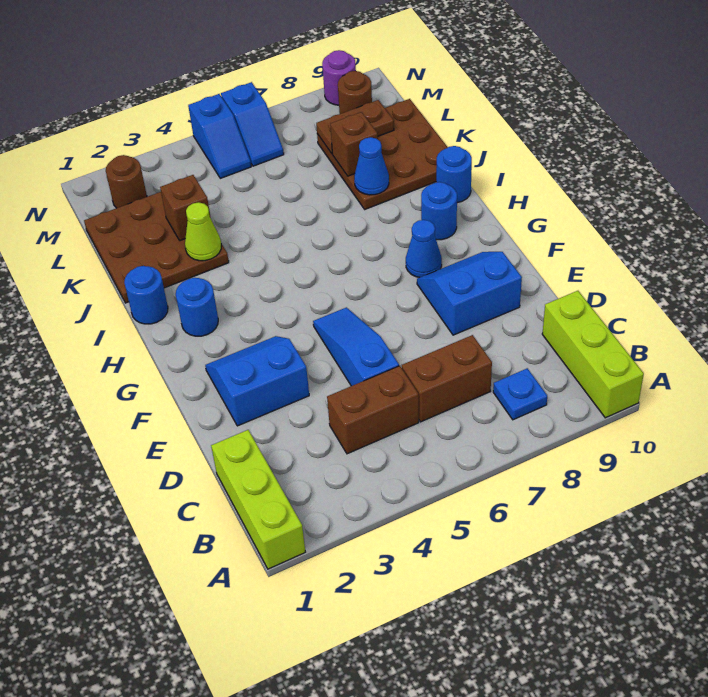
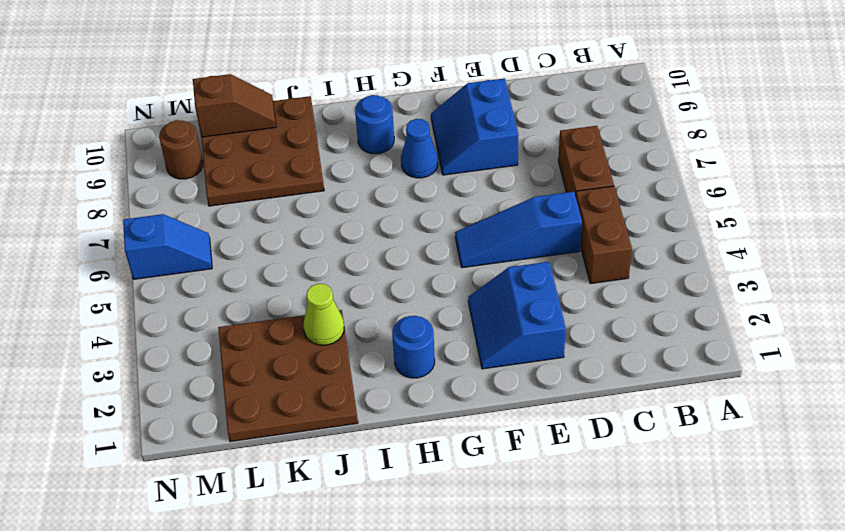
brown 1x2 slope [193,74,276,137] -> none
none -> lime 1x3 brick [211,430,305,569]
none -> lime 1x3 brick [542,291,644,418]
none -> blue 1x1 plate [493,368,547,420]

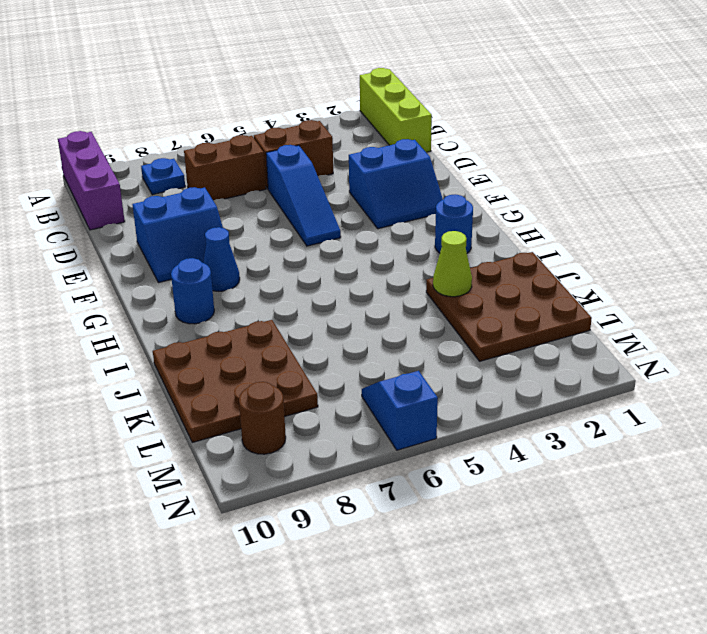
purple 1x3 brick [58,131,125,230] -> lime 1x3 brick [542,291,644,418]
none -> blue 1x1 round brick [124,266,168,324]
none -> blue 1x1 round brick [436,146,472,203]
none -> brown 1x1 round brick [106,155,147,208]

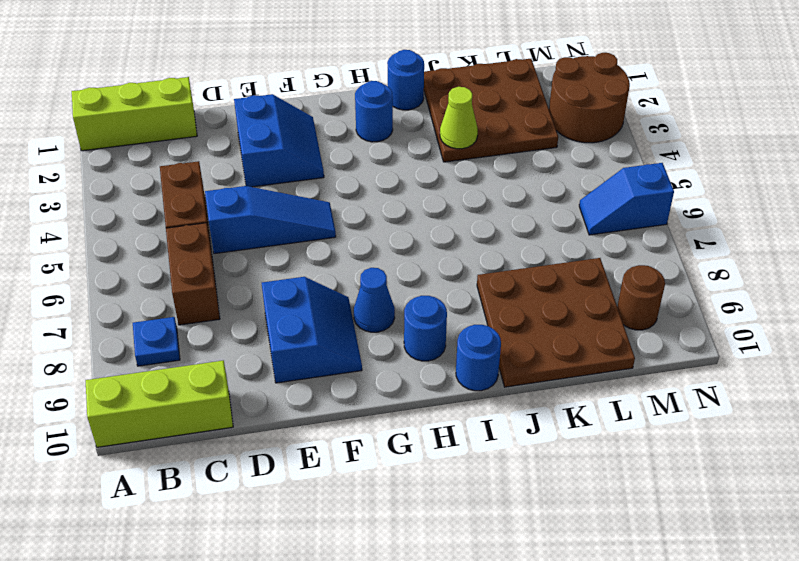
brown 2x2 round brick [549,53,630,143] -> brown 1x1 round brick [106,155,147,208]
none -> blue 1x2 slope [188,94,251,178]
none -> purple 1x1 round brick [322,50,356,105]
none -> blue 1x1 cone [354,137,389,195]

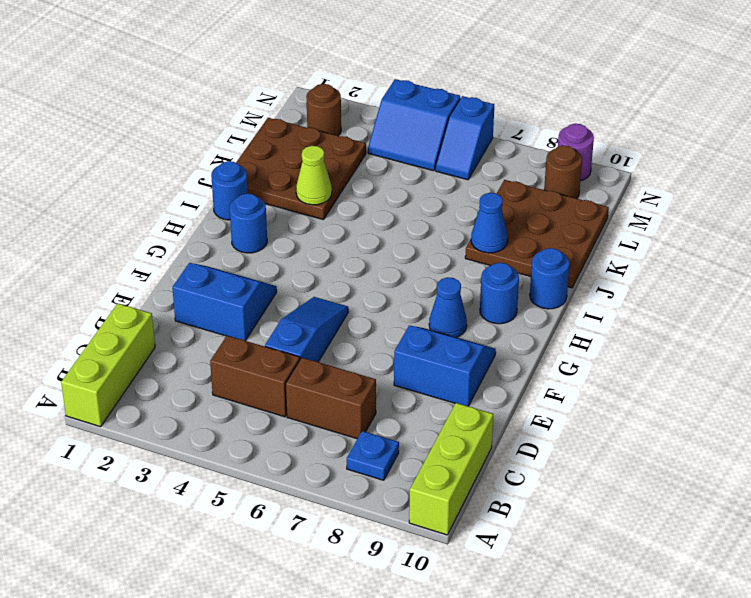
blue 2x2 slope [368,79,460,171] -> blue 1x2 slope [188,94,251,178]
none -> brown 1x1 brick [160,175,211,241]
none -> brown 1x1 brick [330,112,378,176]
none -> brown 1x2 plate [316,100,394,154]

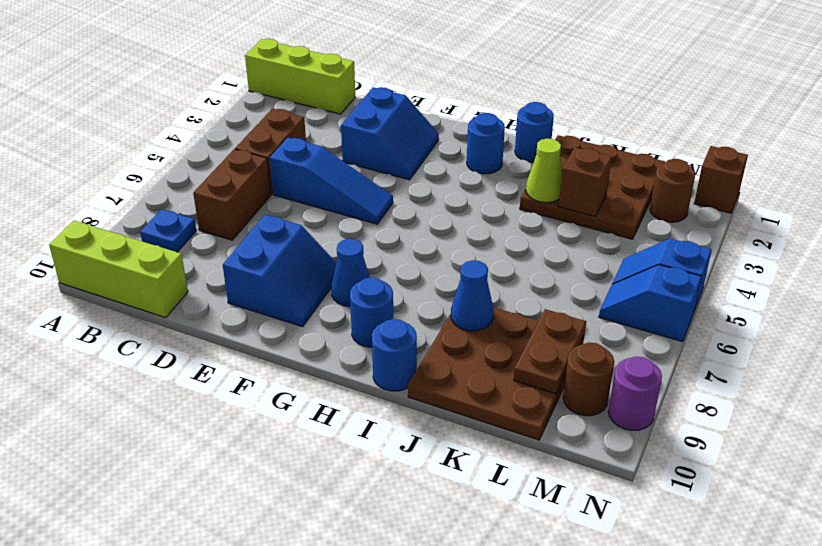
brown 1x1 brick [694,146,748,213] -> brown 1x1 brick moved to [330,112,378,176]

